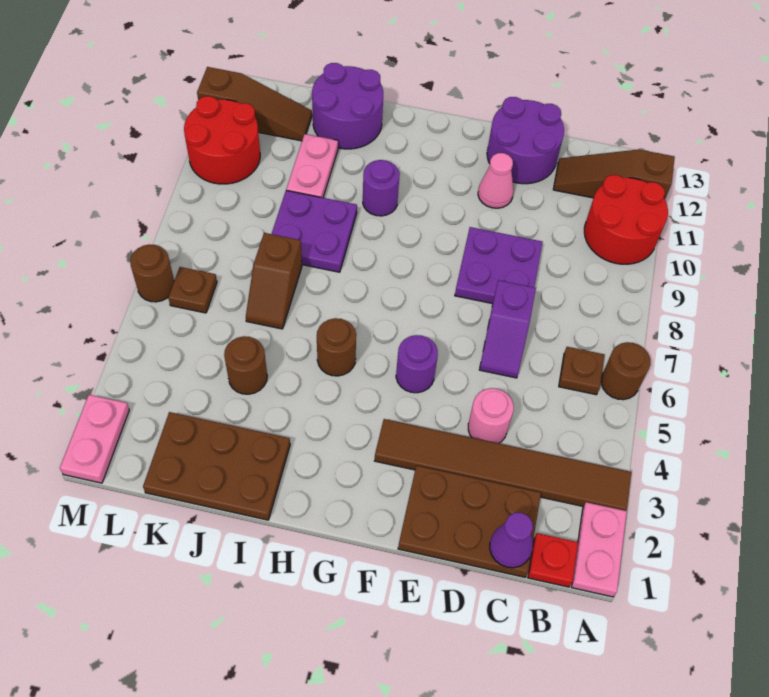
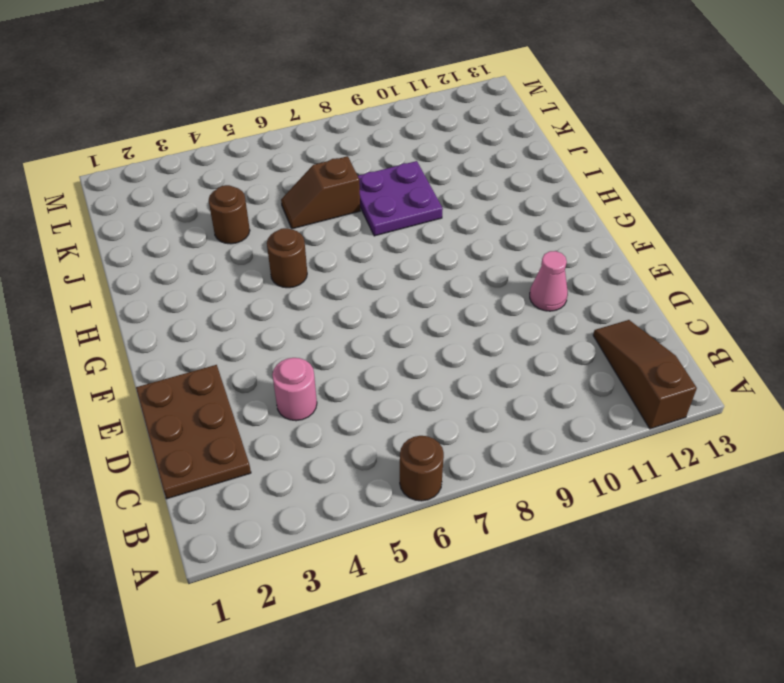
none -> pink 1x2 plate [572,502,627,597]
none -> brown 1x6 tile [375,419,631,511]
none -> red 2x2 round brick [584,175,668,264]

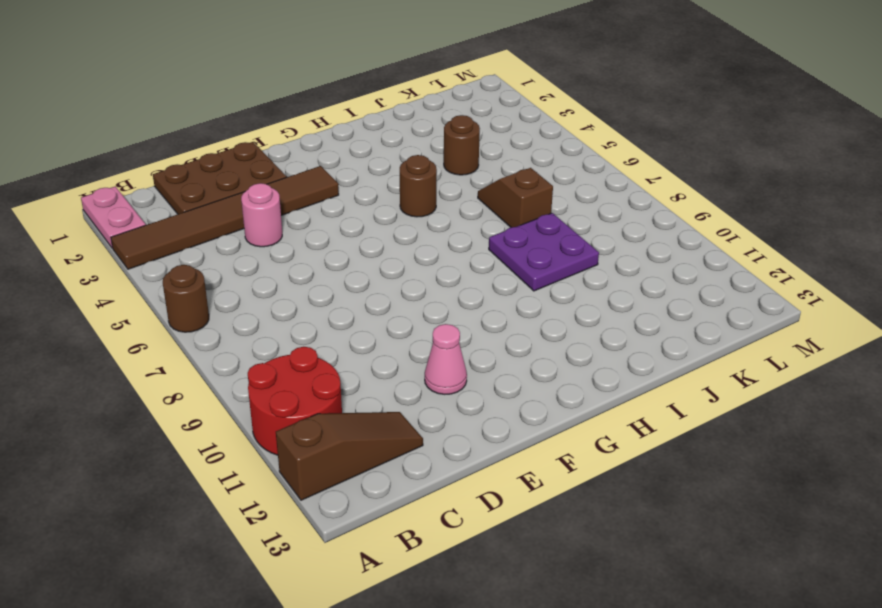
none -> red 1x1 plate [528,533,578,587]
none -> brown 1x1 plate [559,347,604,395]
none -> purple 1x2 slope [479,280,536,378]

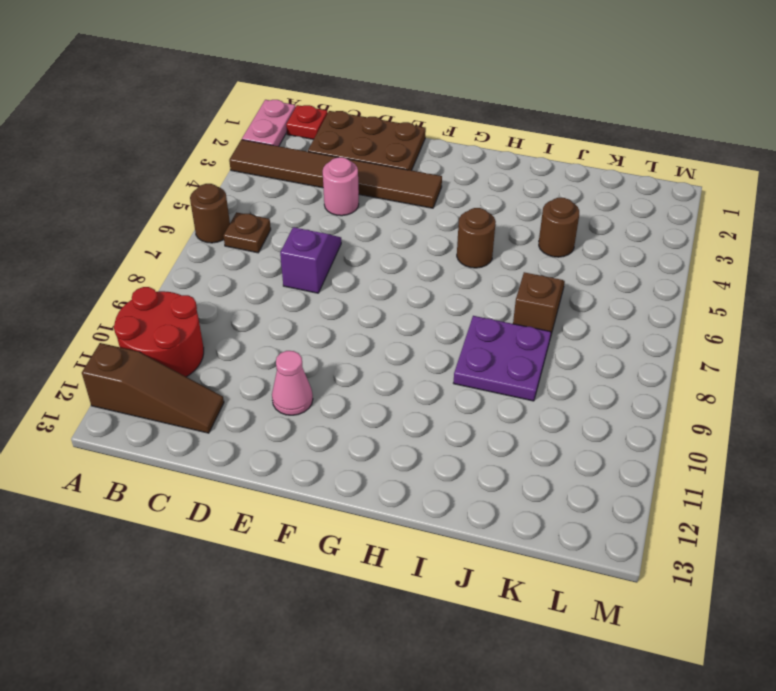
none -> purple 2x2 plate [455,227,543,304]
none -> purple 2x2 round brick [487,97,564,184]
none -> purple 1x1 round brick [396,335,438,393]

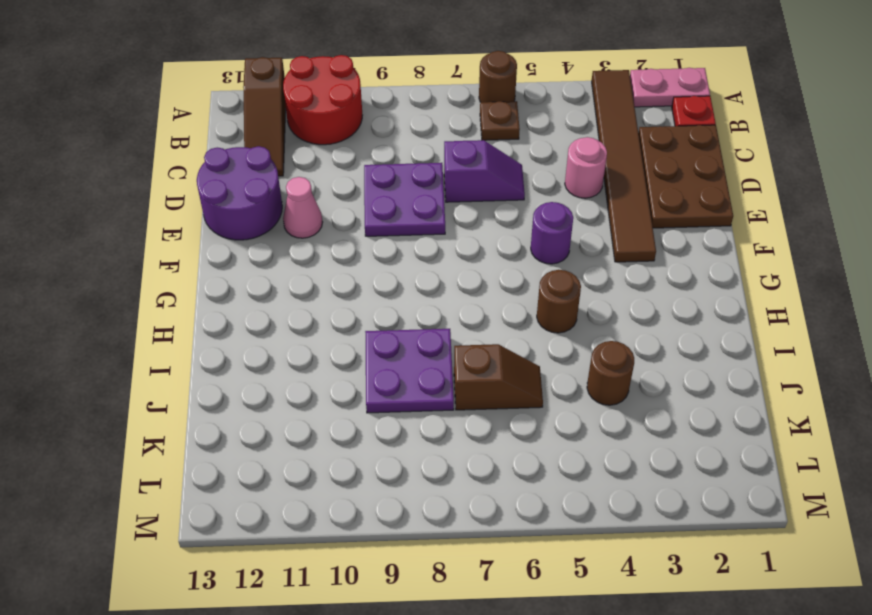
none -> purple 1x1 round brick [363,160,400,216]
none -> brown 2x3 plate [143,412,290,520]
none -> purple 2x2 round brick [312,63,383,149]

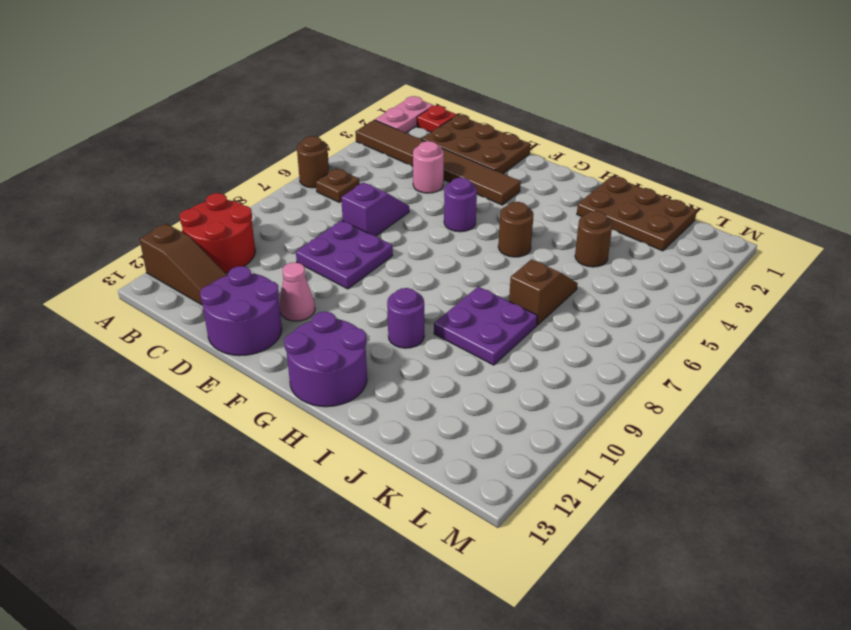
purple 2x2 round brick [284,312,367,407] -> purple 2x2 round brick moved to [312,63,383,149]
none -> pink 1x2 plate [286,134,338,198]
none -> brown 1x3 slope [197,67,312,141]
none -> brown 1x1 plate [168,267,217,313]

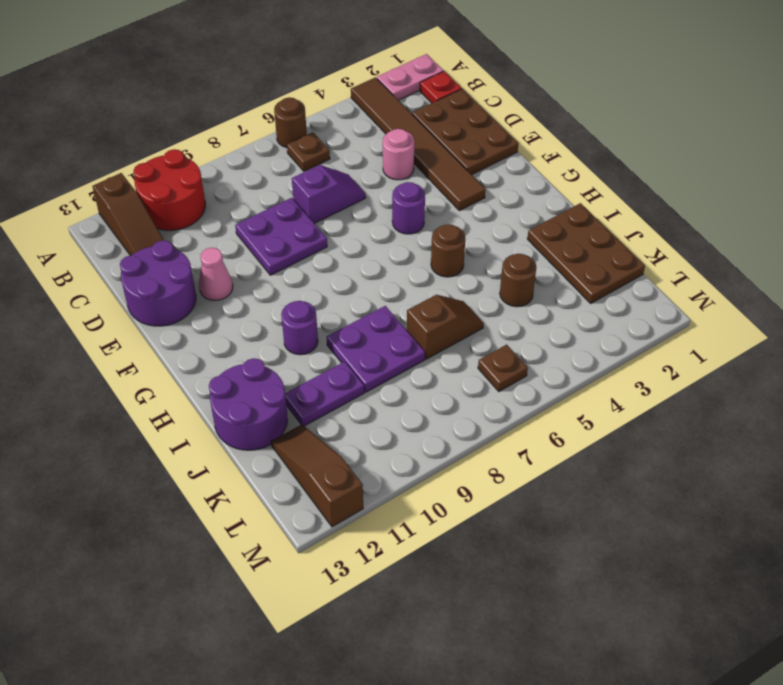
purple 1x2 plate [285,362,364,426] -> pink 1x2 plate [286,134,338,198]
none -> red 2x2 round brick [184,96,260,184]
none -> pink 1x2 plate [60,395,129,483]
none -> brown 1x1 round brick [130,244,174,302]

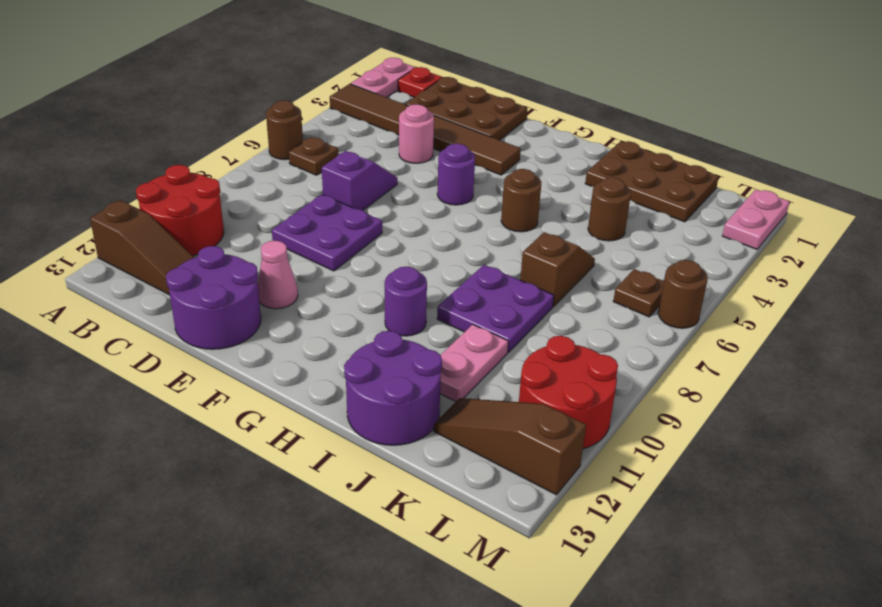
none -> purple 1x1 cone [490,513,533,568]

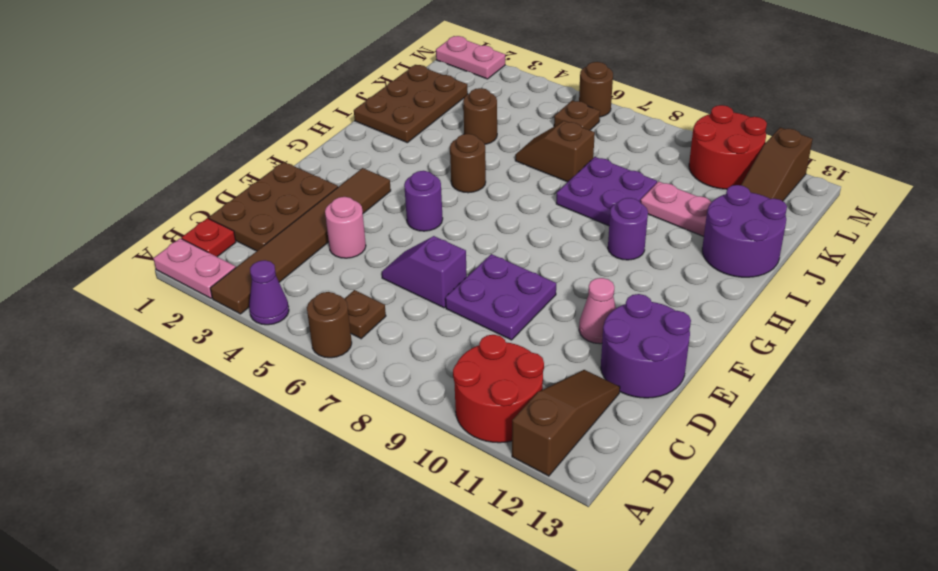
purple 1x1 cone [249,260,289,325] -> purple 1x1 cone moved to [490,513,533,568]

